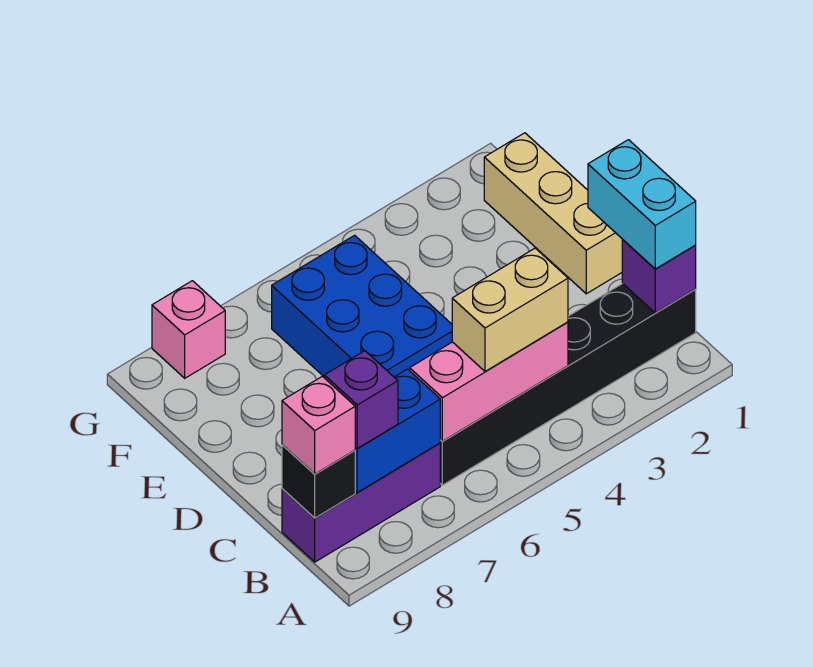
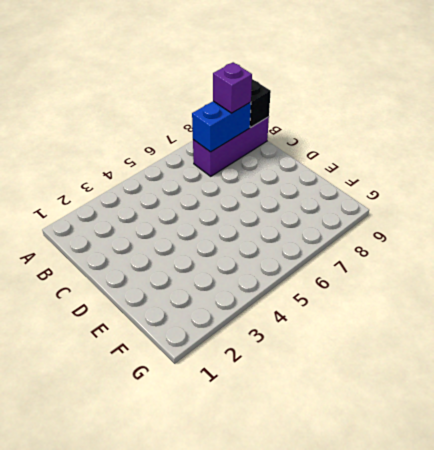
none -> black 1x6 brick [440,284,696,485]
none -> tan 1x3 brick [484,133,623,294]
none -> blue 2x3 brick [272,235,452,377]

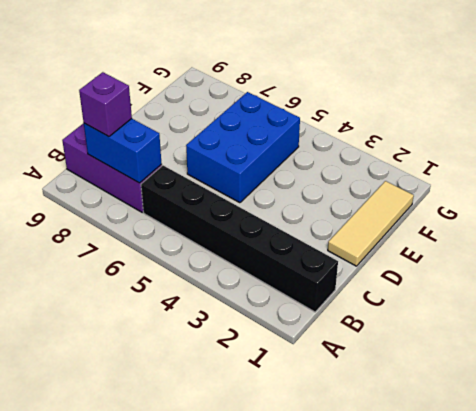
tan 1x3 tile [328,181,414,266] -> tan 1x3 brick [484,133,623,294]
none -> pink 1x1 brick [152,281,225,378]
none -> purple 1x1 brick [622,240,696,313]
none -> pink 1x3 brick [410,322,568,441]

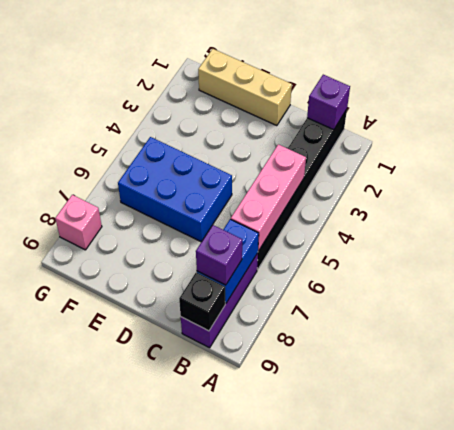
none -> cyan 1x2 brick [588,140,696,269]
none -> tan 1x2 brick [452,248,568,371]
none -> pink 1x1 brick [282,376,355,474]

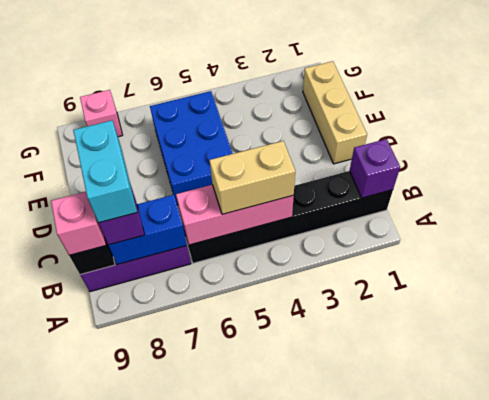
cyan 1x2 brick [73,120,137,223] -> cyan 1x2 brick moved to [588,140,696,269]

